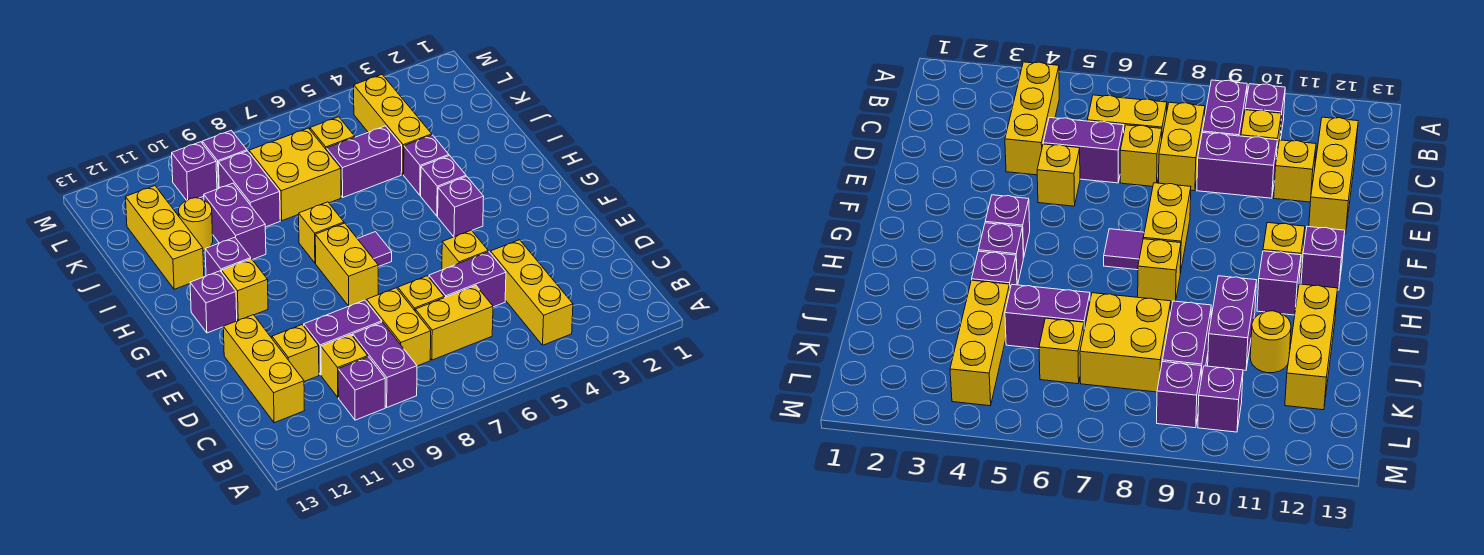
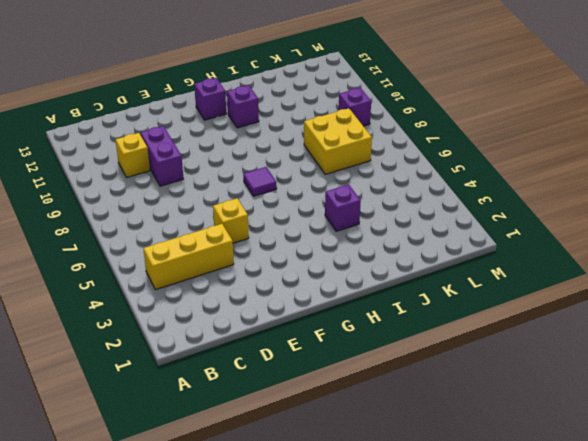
none -> purple 1x2 brick [353,322,417,407]
none -> purple 1x1 brick [338,357,385,420]
none -> yellow 1x2 brick [415,286,493,360]
none -> yellow 1x2 brick [366,288,431,366]

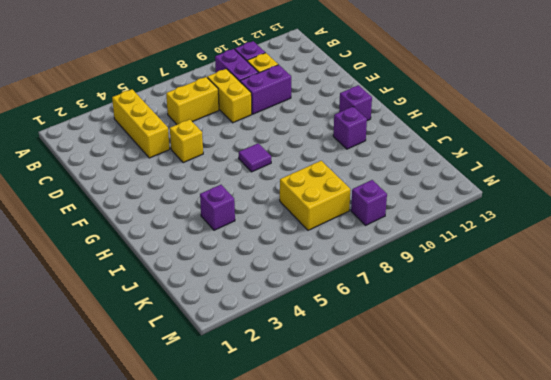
none -> yellow 1x3 brick [223,315,304,423]
none -> purple 1x2 brick [429,252,506,307]
none -> yellow 1x1 brick [398,276,444,310]
none -> yellow 1x1 brick [272,325,319,381]

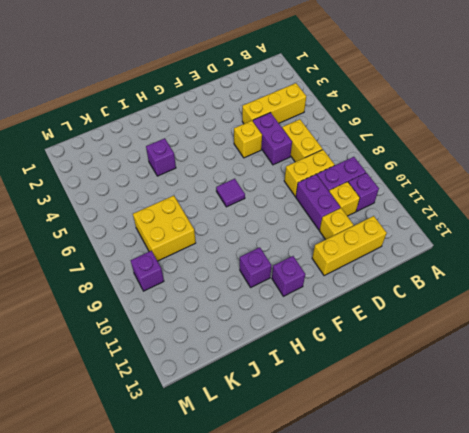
none -> yellow 1x1 brick [398,276,444,310]
none -> yellow 1x2 brick [315,223,378,306]
none -> purple 1x1 brick [438,176,484,237]
none -> yellow 1x1 brick [222,259,268,320]

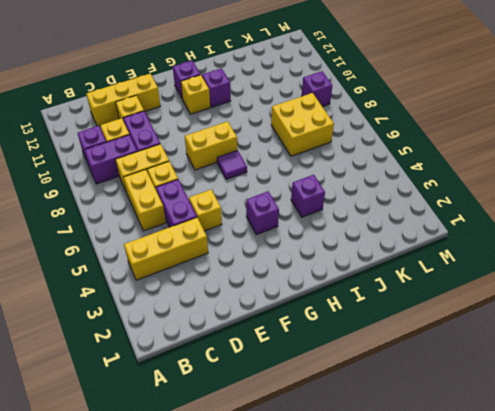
none -> purple 1x1 brick [421,156,466,216]
none -> yellow 1x1 brick [299,202,344,263]
none -> purple 1x2 brick [204,183,266,260]
none -> yellow 1x3 brick [126,186,204,289]

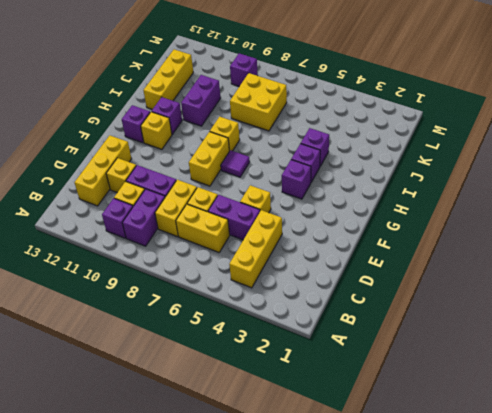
none -> yellow 1x3 brick [354,75,432,175]
none -> purple 1x2 brick [327,126,402,197]
none -> purple 1x2 brick [218,151,280,227]
none -> yellow 1x1 round brick [179,198,213,251]

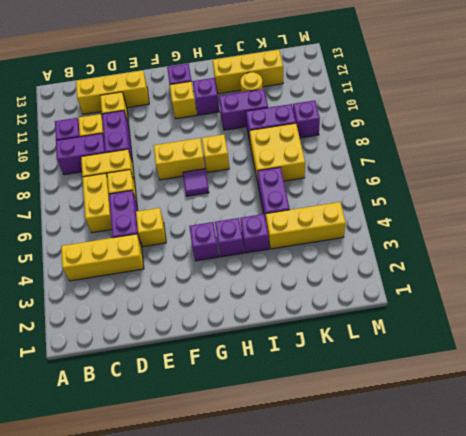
none -> yellow 1x1 brick [310,117,355,150]
none -> purple 1x1 brick [172,142,217,200]

